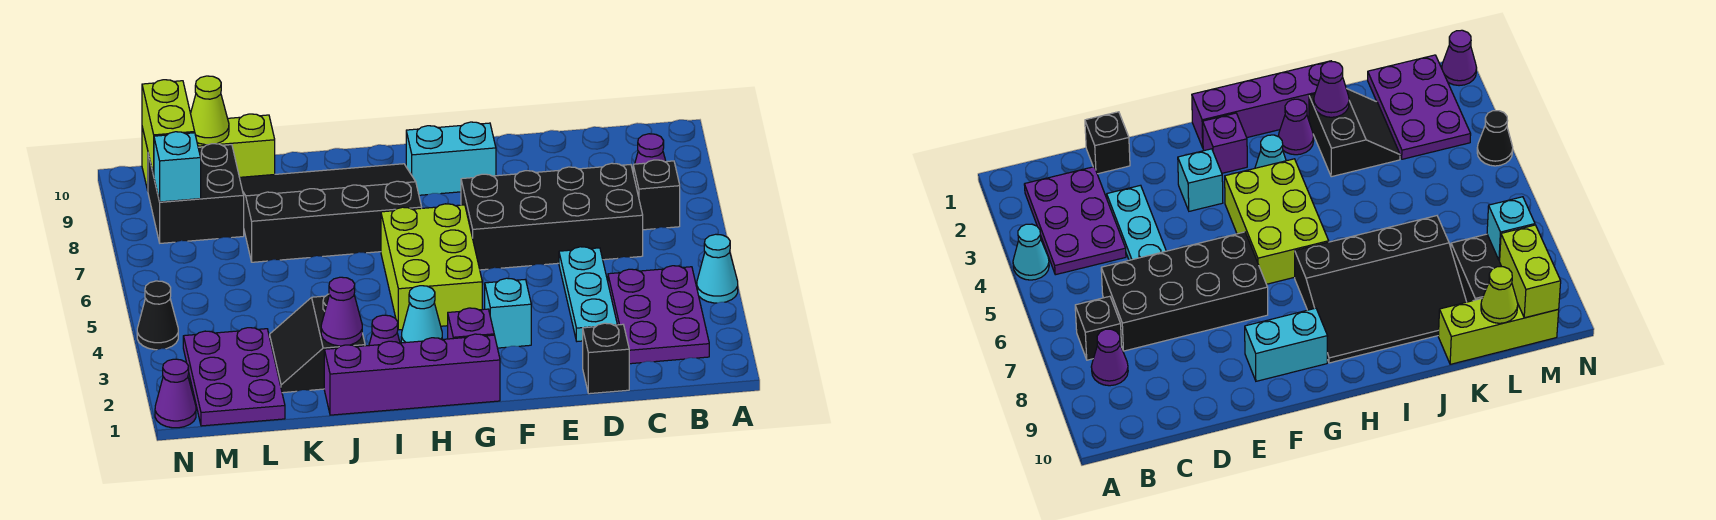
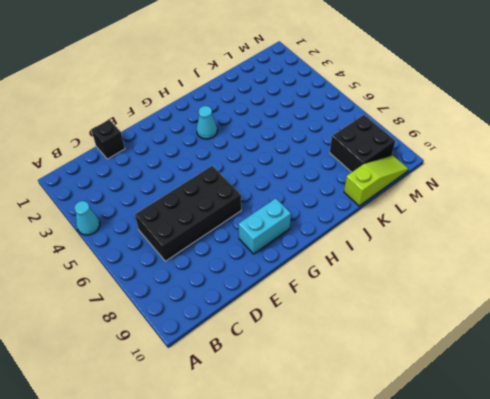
lime 1x3 slope [344,155,408,206] -> lime 1x3 brick [142,114,275,190]
none -> purple 2x3 plate [608,266,709,364]
none -> black 1x1 brick [633,160,680,230]
none -> purple 1x1 cone [635,134,666,164]

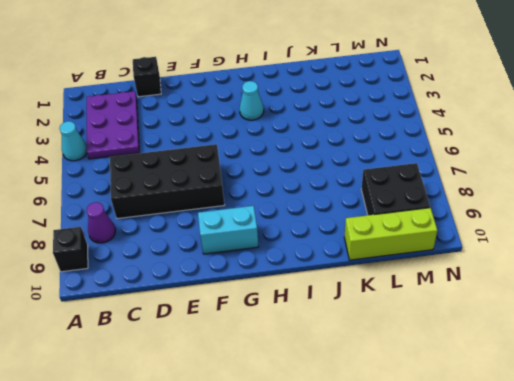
black 1x1 brick [53,227,88,272] -> black 1x1 brick moved to [633,160,680,230]
none -> cyan 1x3 plate [559,247,617,341]
none -> cyan 1x1 brick [485,278,531,348]
none -> purple 1x4 brick [324,334,500,415]

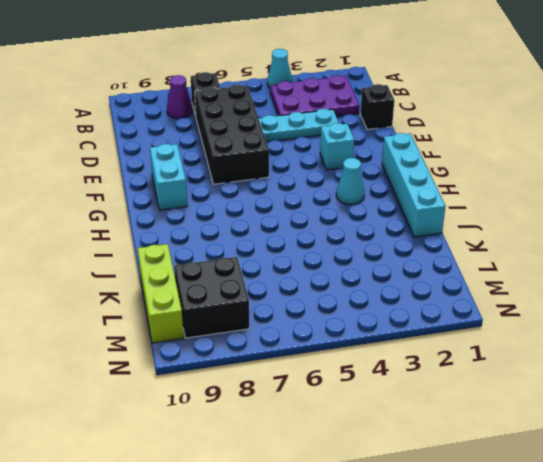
cyan 1x4 brick [382,133,445,237] -> purple 1x4 brick [324,334,500,415]
none -> purple 1x1 brick [448,308,494,339]
none -> lime 2x3 brick [381,204,482,330]
none -> black 3x4 slope [240,164,422,262]

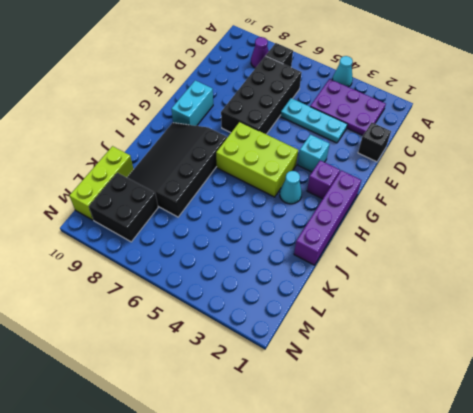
none -> purple 1x1 cone [369,315,400,346]
none -> black 2x2 slope [270,294,365,393]
none -> purple 2x3 plate [183,328,285,426]

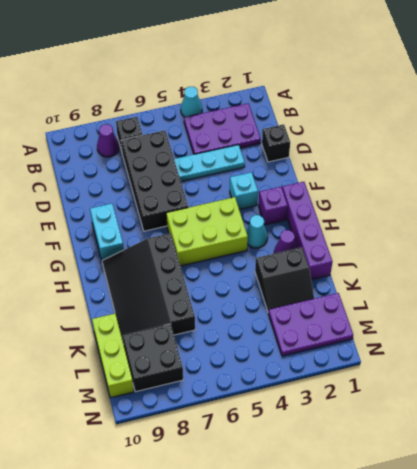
none -> purple 1x1 cone [155,359,196,428]
none -> black 1x1 cone [137,281,178,350]
none -> purple 1x1 cone [321,277,362,346]

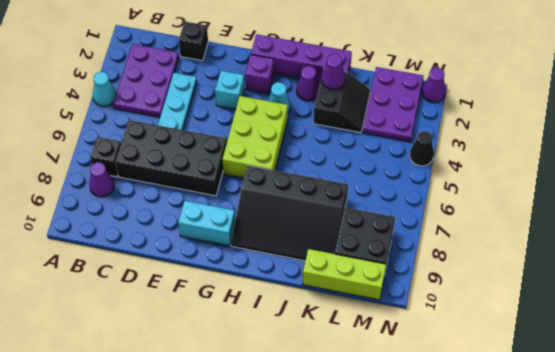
none -> lime 1x1 cone [191,76,229,145]
none -> cyan 1x1 brick [154,132,201,202]
none -> lime 1x2 brick [142,80,195,176]

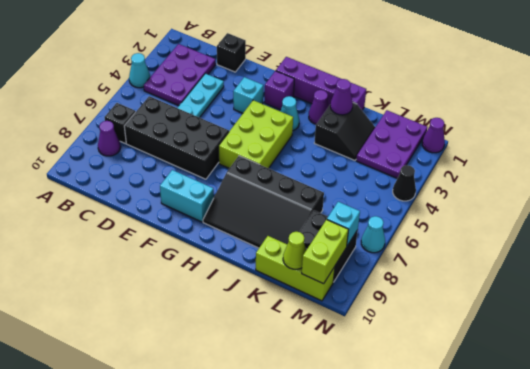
cyan 1x1 cone [361,216,385,253] -> none

